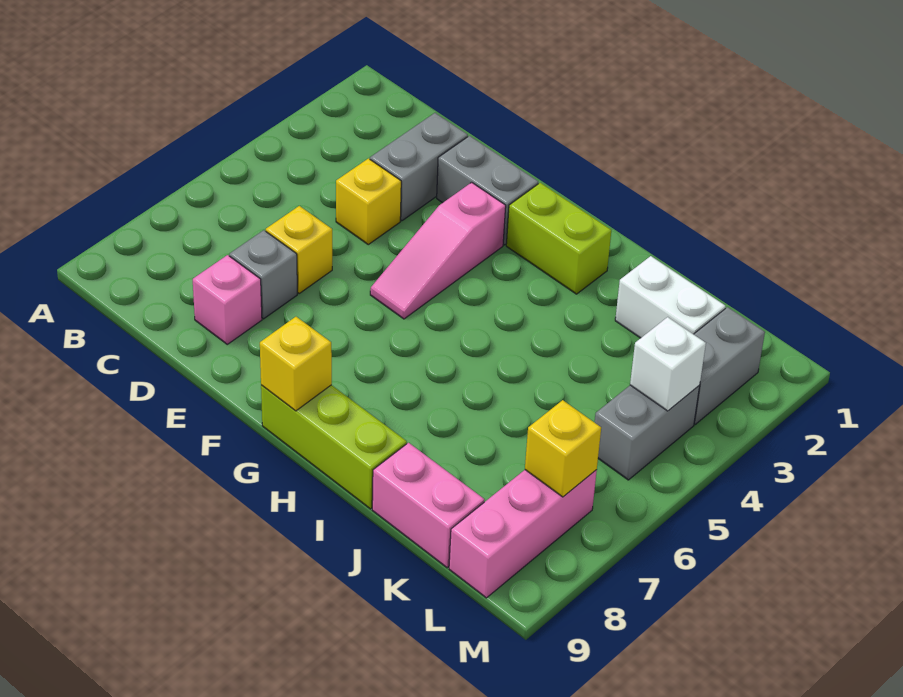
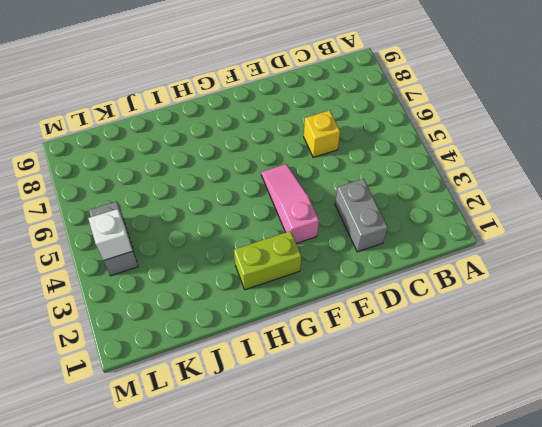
none -> yellow 1x1 brick [336,158,401,244]
none -> grey 1x1 brick [229,230,297,319]
none -> pink 1x1 brick [193,255,262,344]

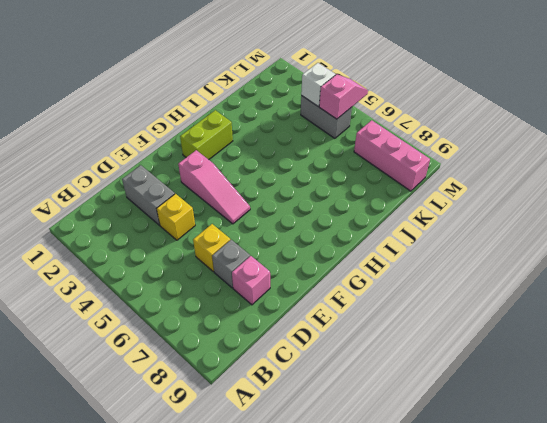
pink 1x2 slope [319,74,368,119] -> none
none -> grey 1x2 brick [437,136,538,245]
none -> lime 1x3 brick [261,385,407,509]
none -> white 1x2 brick [615,256,726,338]

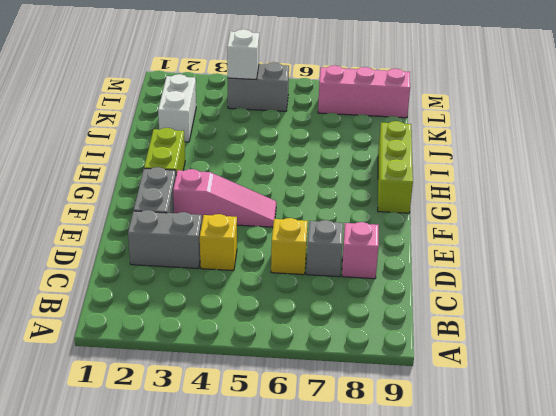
none -> pink 1x2 brick [372,443,485,568]
none -> grey 1x2 brick [694,307,765,424]
none -> yellow 1x1 brick [260,317,332,411]

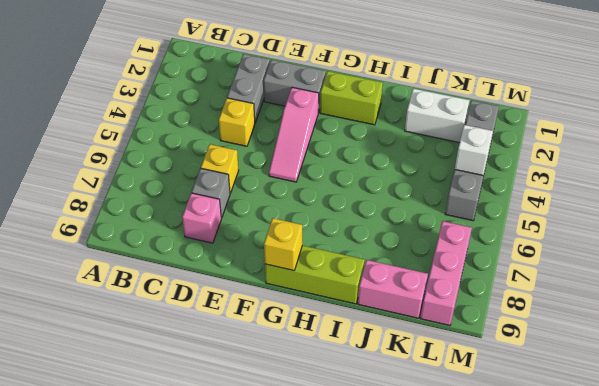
none -> yellow 1x1 brick [525,400,601,497]

